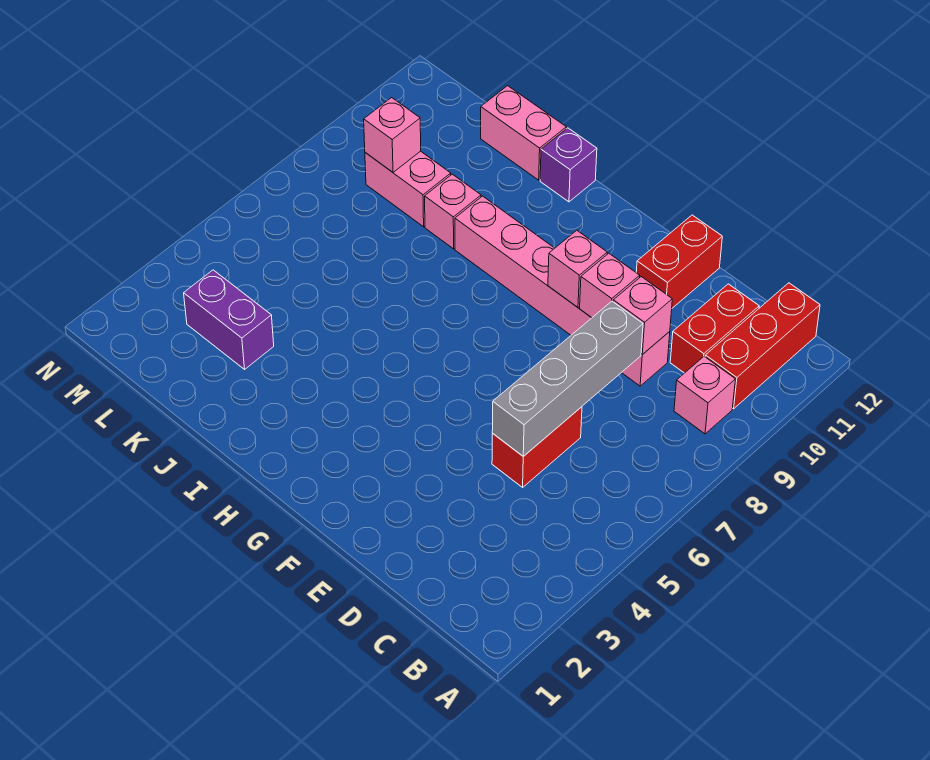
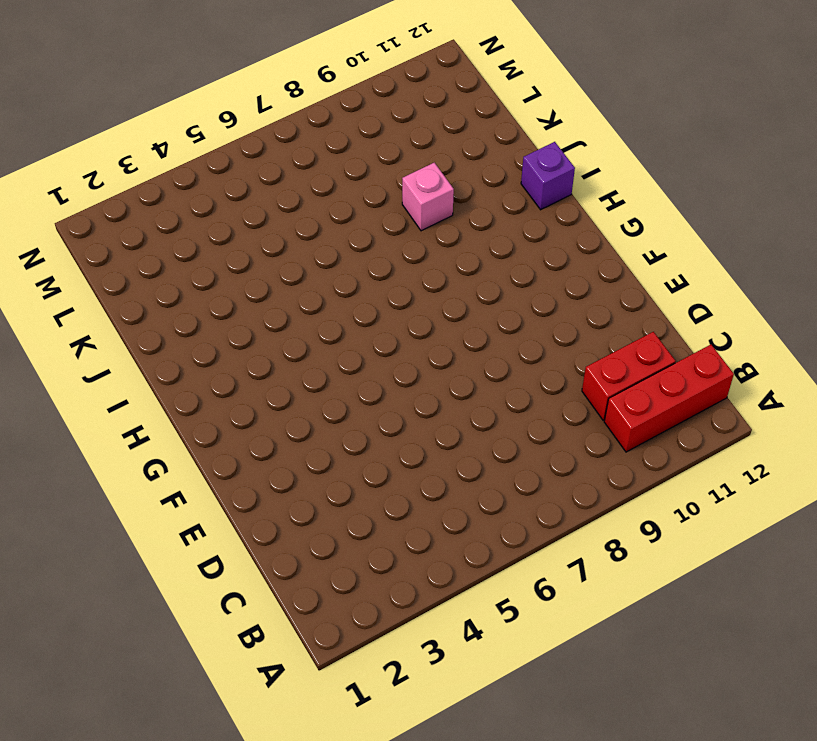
none -> pink 1x1 brick [674,356,735,434]
none -> red 1x2 brick [492,407,582,487]
none -> pink 1x6 brick [455,196,670,386]

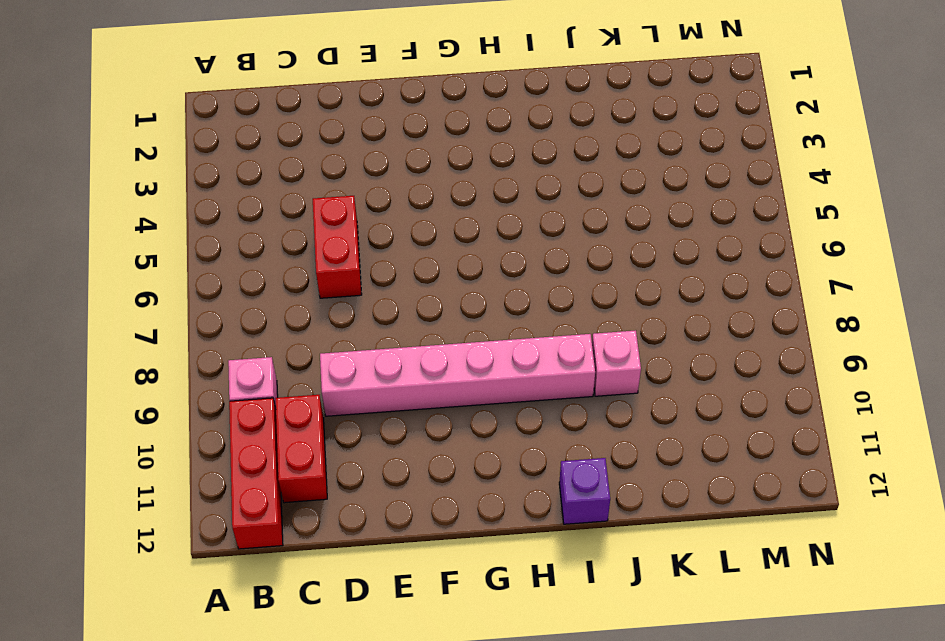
none -> red 1x2 brick [636,215,722,308]
none -> pink 1x2 brick [481,86,566,180]
none -> purple 1x2 brick [184,270,274,369]

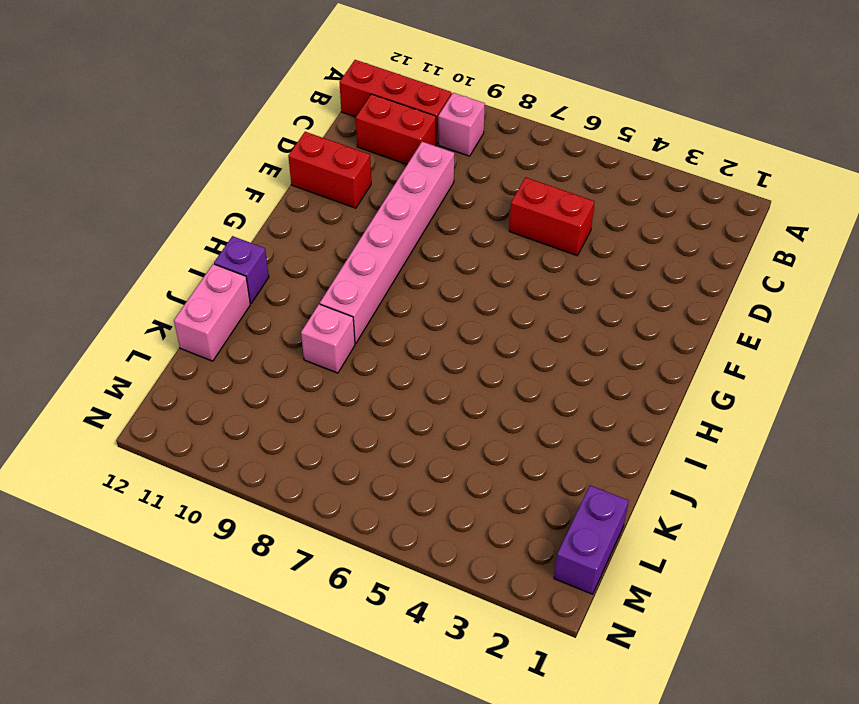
purple 1x2 brick [554,485,628,594] -> purple 1x2 brick moved to [184,270,274,369]
none -> pink 1x2 brick [365,151,451,227]
none -> grey 1x4 brick [492,301,643,456]
none -> pink 1x1 brick [613,277,672,354]

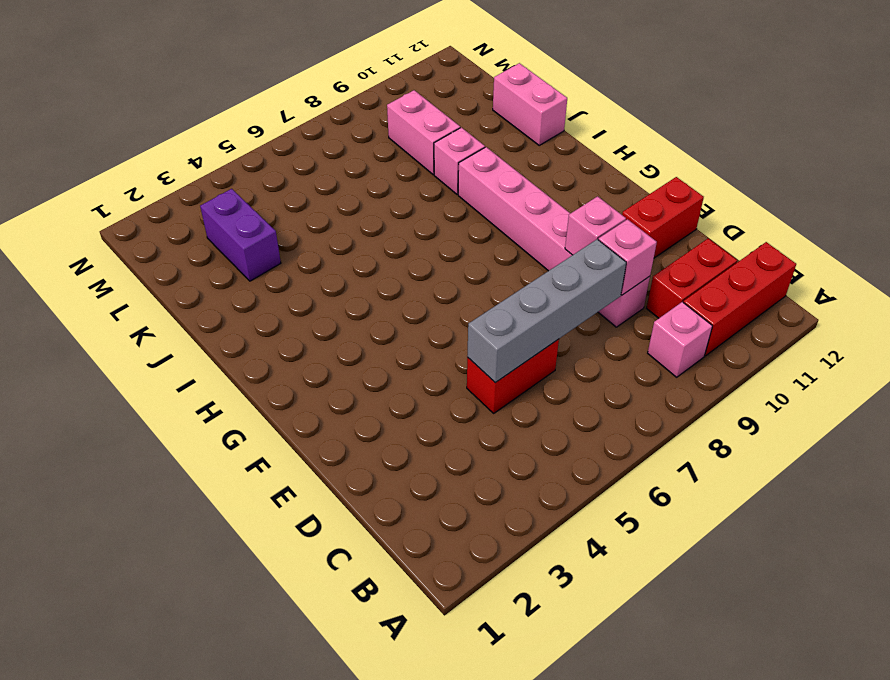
none -> purple 1x1 brick [540,128,597,202]
none -> pink 1x1 brick [548,230,607,307]
none -> pink 1x1 brick [364,98,421,172]

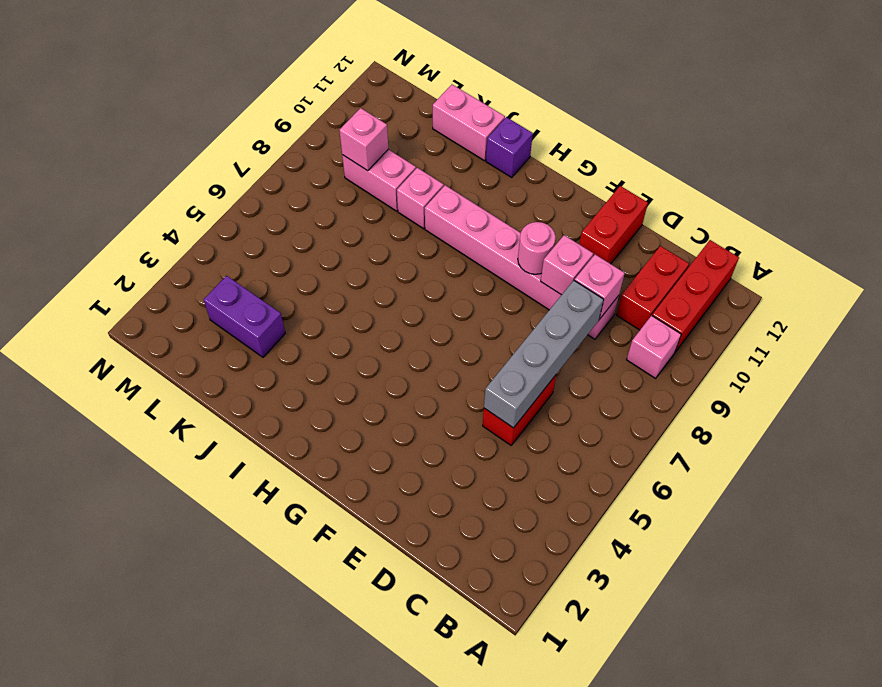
pink 1x1 round brick [518,222,556,274] -> pink 1x1 brick [548,230,607,307]

